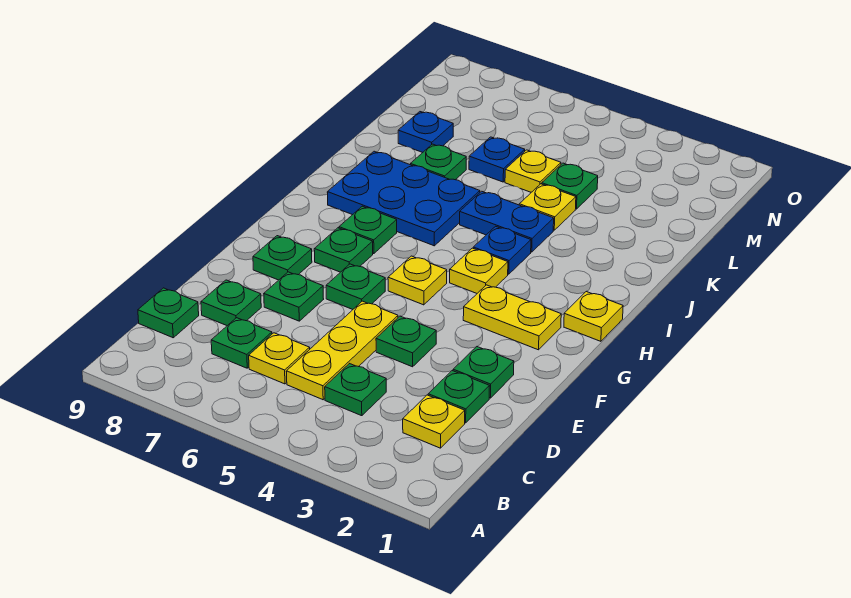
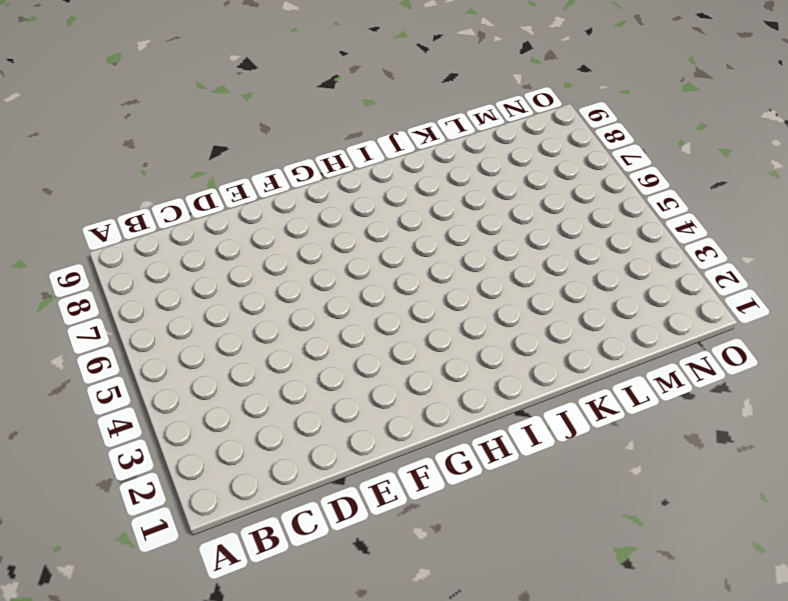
none -> yellow 1x1 plate [403,395,465,448]
none -> green 1x1 plate [325,364,386,416]
none -> yellow 1x3 plate [286,301,398,400]

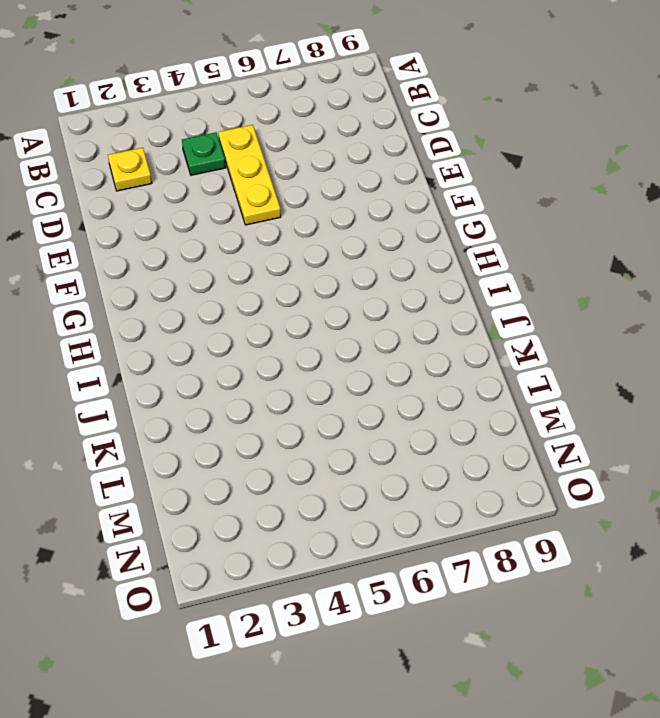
none -> yellow 1x1 plate [249,333,310,384]
none -> green 1x1 plate [211,318,272,368]
none -> green 1x1 plate [138,288,199,338]

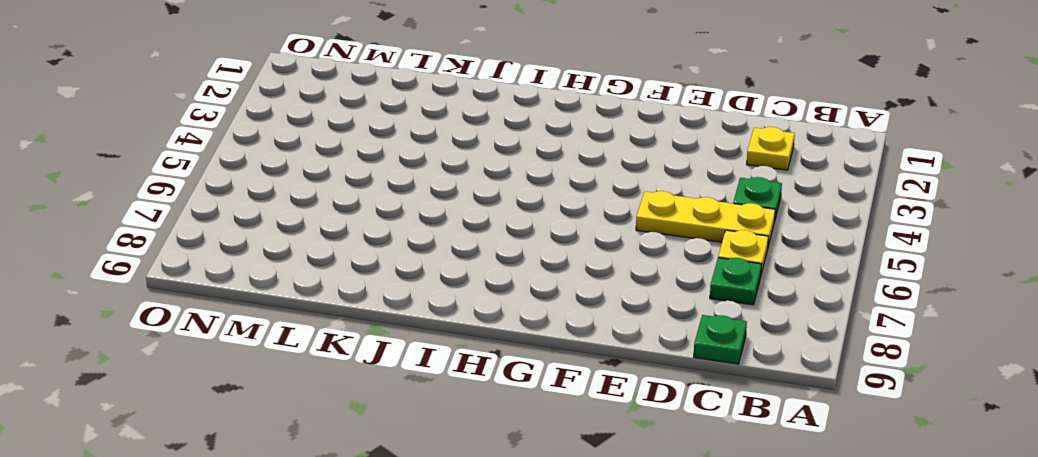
none -> green 1x1 plate [428,370,489,423]
none -> green 1x1 plate [201,280,261,326]
none -> green 1x1 plate [453,347,514,398]

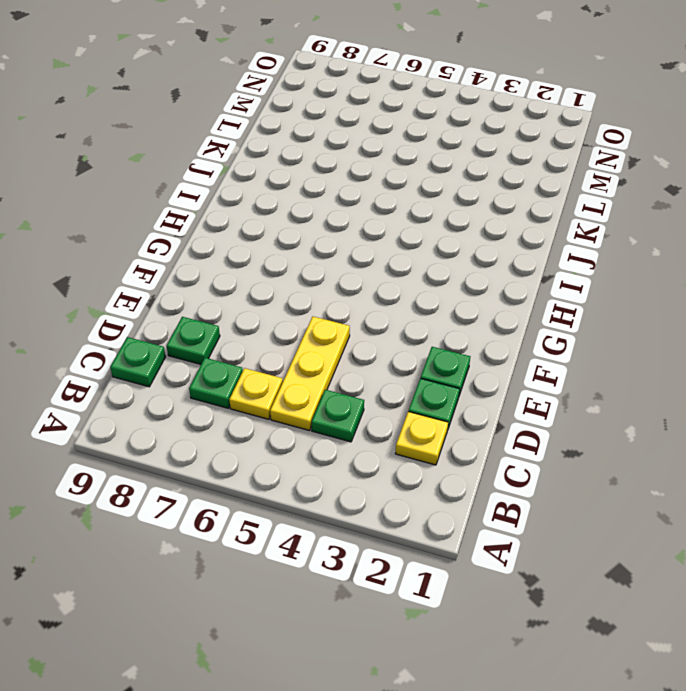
none -> green 1x1 plate [376,316,436,367]
none -> green 1x1 plate [264,272,323,321]
none -> green 1x1 plate [326,264,385,309]

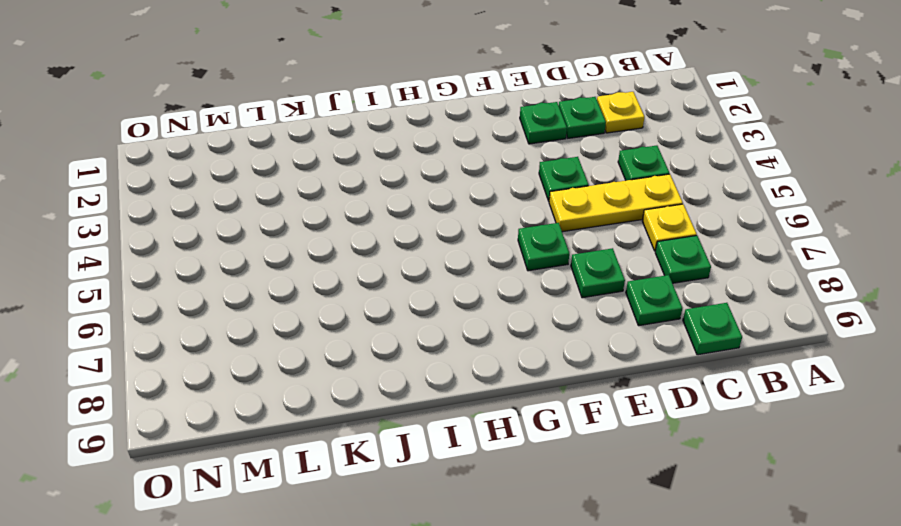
none -> green 1x1 plate [253,236,312,280]
none -> yellow 1x2 plate [463,285,561,350]
none -> yellow 1x1 plate [388,256,447,305]

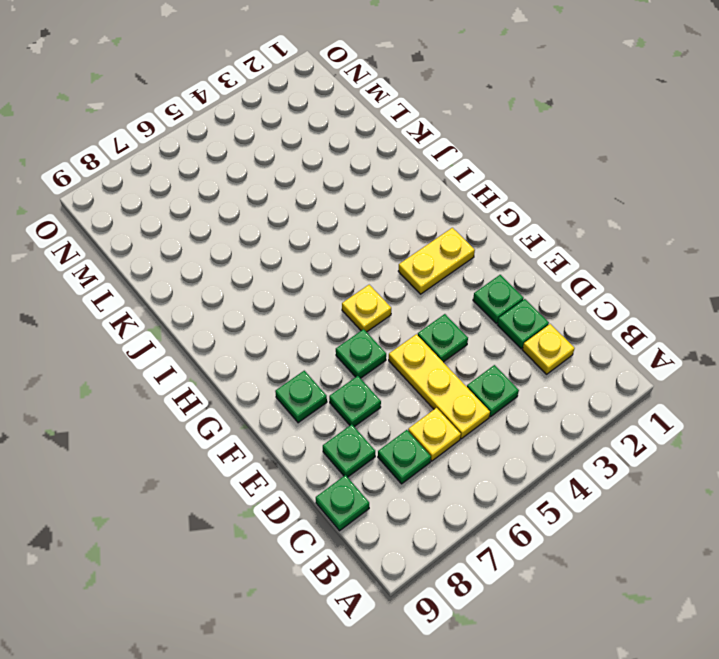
none -> green 1x1 plate [314,228,373,272]
none -> yellow 1x1 plate [564,291,623,341]
none -> yellow 1x1 plate [450,248,508,293]

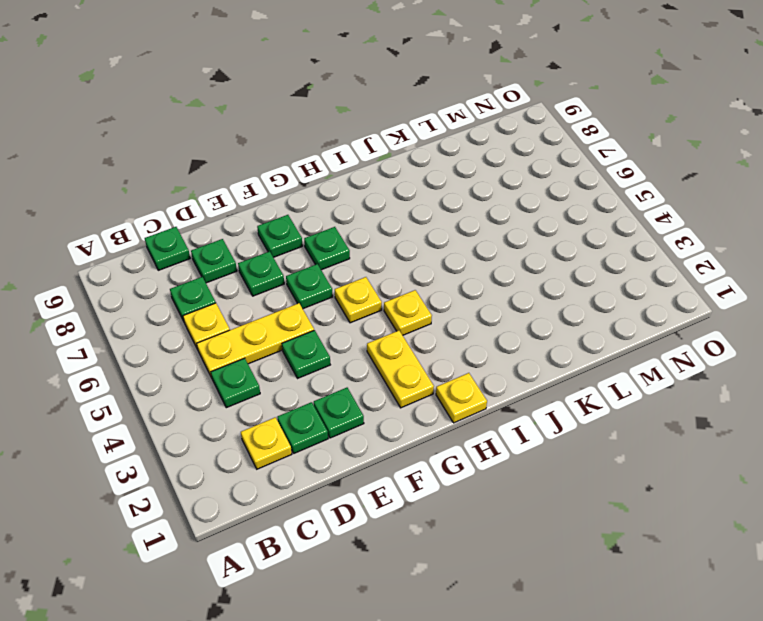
none -> green 1x1 plate [339,206,397,254]
none -> blue 1x1 plate [473,226,531,274]
none -> blue 2x3 plate [327,151,480,246]

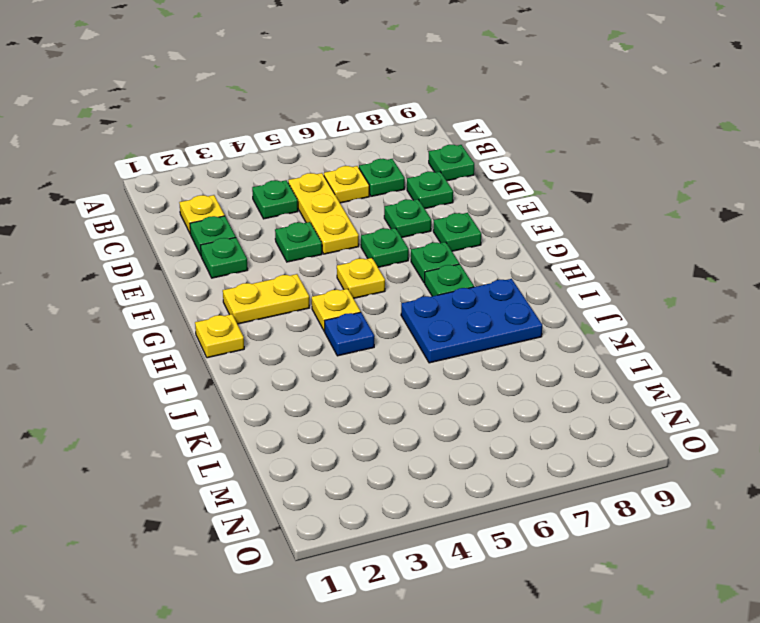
none -> blue 1x2 plate [460,191,554,252]
none -> yellow 1x1 plate [519,184,576,230]
none -> green 1x1 plate [411,144,466,180]

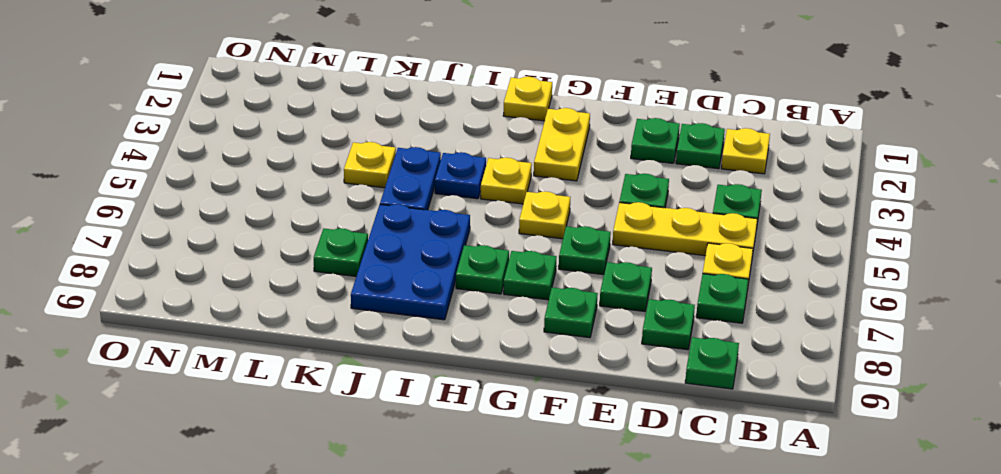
none -> green 1x1 plate [542,163,598,209]
none -> yellow 1x1 plate [505,150,561,192]
none -> blue 1x1 plate [469,137,525,182]

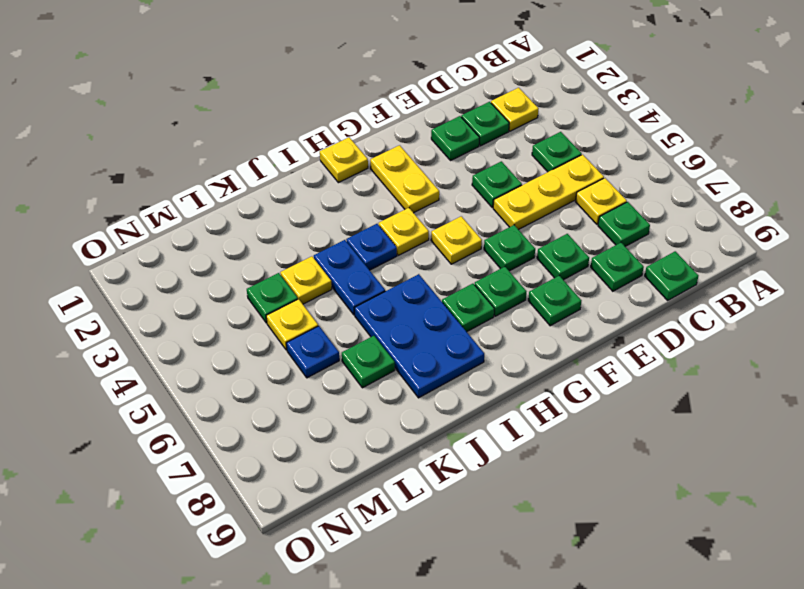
none -> blue 1x1 plate [398,112,453,153]

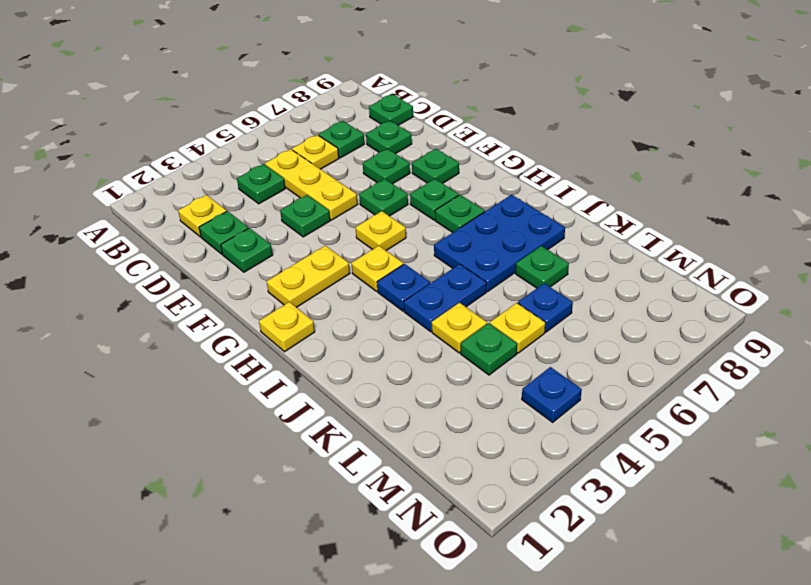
blue 1x1 plate [522,367,582,422] -> blue 1x1 plate moved to [398,112,453,153]

